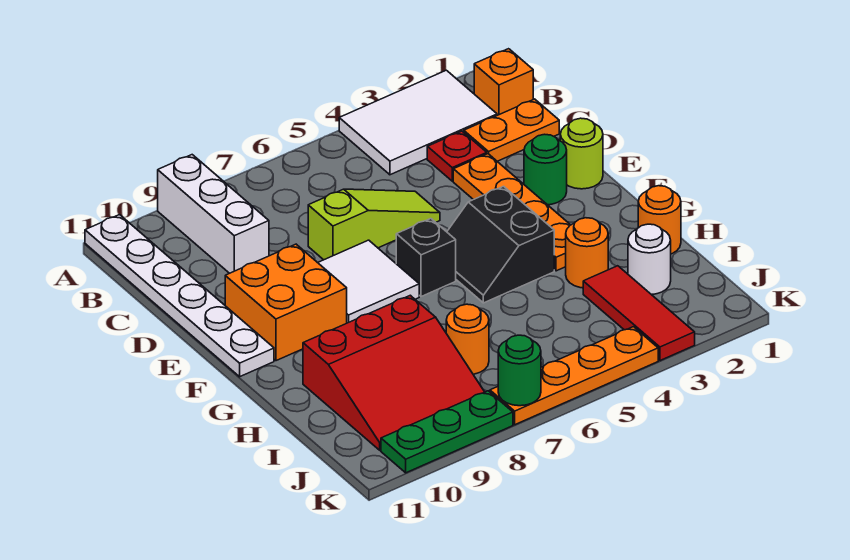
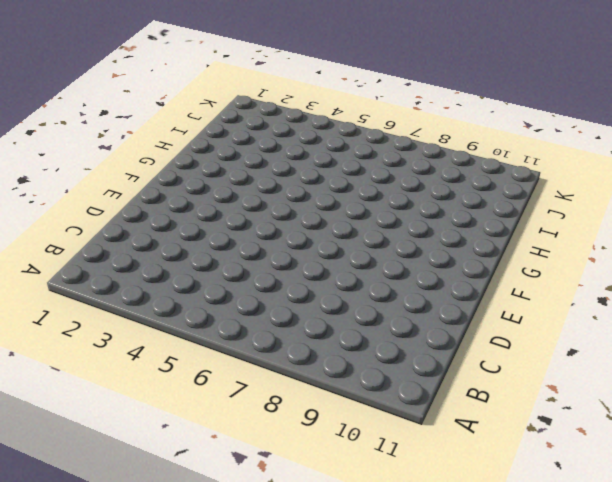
none -> white 2x3 tile [339,70,497,175]
none -> white 1x3 brick [158,155,269,273]
none -> white 1x6 plate [85,215,274,377]

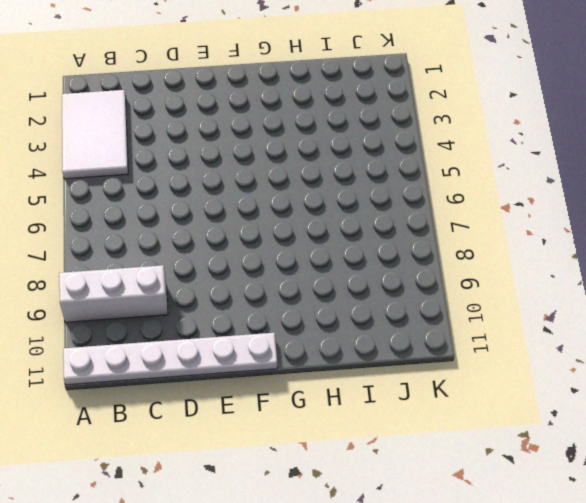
none -> orange 1x1 brick [474,49,533,115]
none -> orange 1x2 plate [464,99,559,161]
none -> red 1x1 plate [427,131,487,181]

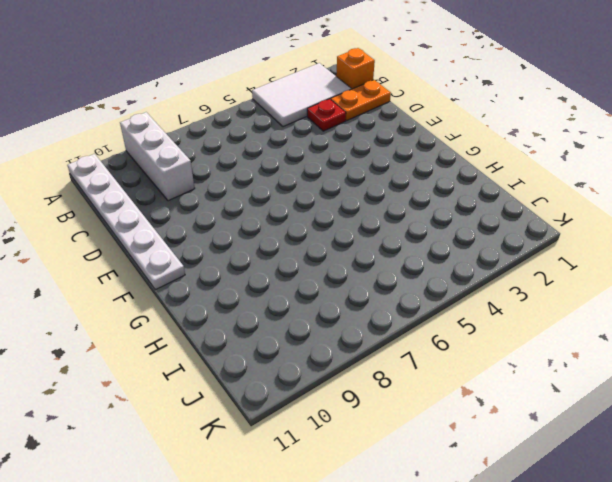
none -> orange 1x4 plate [453,154,570,271]
none -> lime 1x3 slope [308,189,440,260]
none -> lime 1x1 round brick [560,118,603,189]

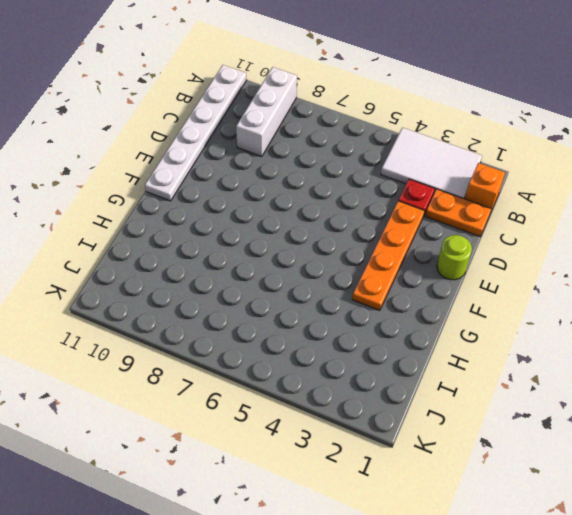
none -> lime 1x3 slope [308,189,440,260]
none -> green 1x1 round brick [524,134,567,205]
none -> white 2x2 tile [318,240,419,323]

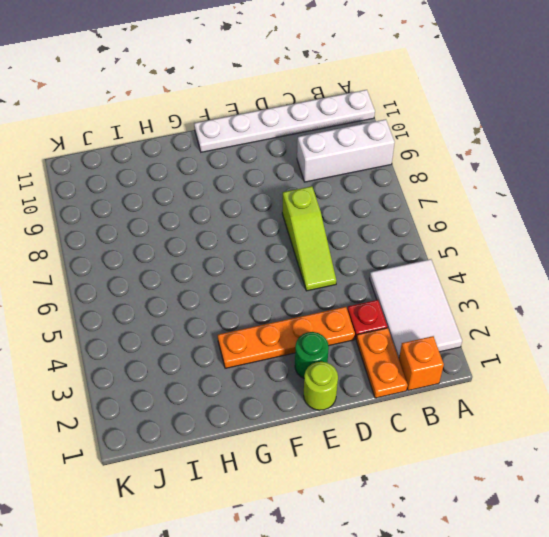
none -> white 2x2 tile [318,240,419,323]
none -> orange 2x2 brick [225,244,347,361]
none -> black 2x2 slope [447,186,554,303]

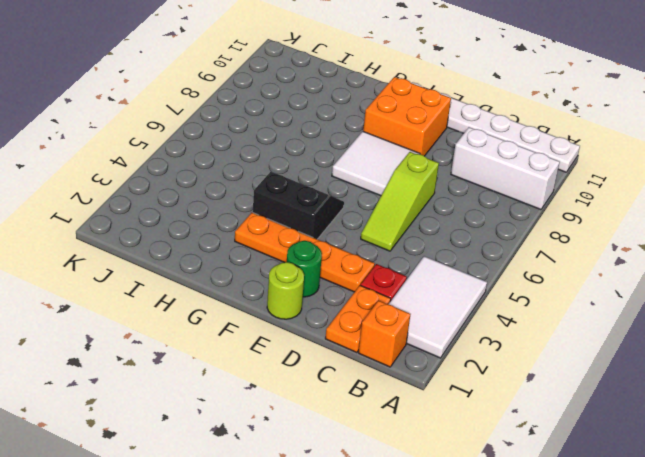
none -> black 1x1 brick [396,219,456,297]
none -> orange 1x1 round brick [638,186,681,254]
none -> orange 1x1 round brick [566,218,608,288]

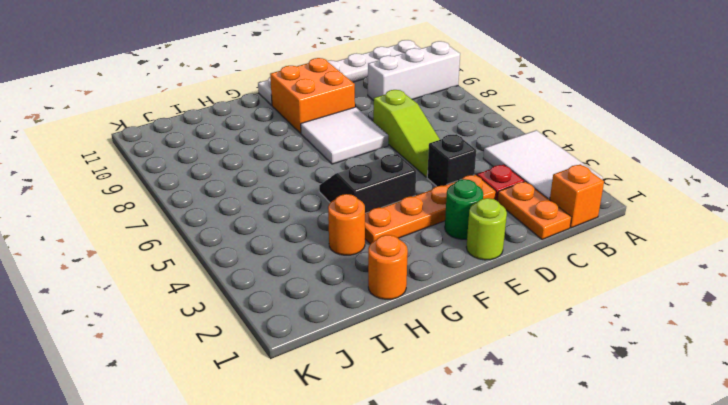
black 1x1 brick [427,134,476,186] -> black 1x1 brick moved to [396,219,456,297]
none -> red 3x3 slope [303,295,484,450]
none -> white 1x1 round brick [628,224,671,294]
none -> red 1x3 tile [583,266,695,361]

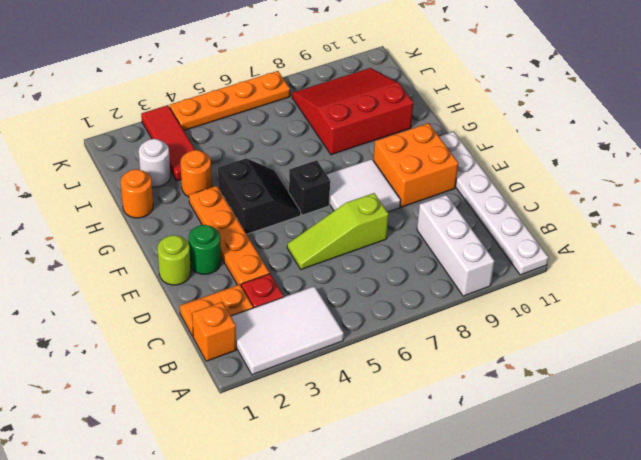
none -> orange 1x1 round brick [446,304,489,374]
none -> green 1x3 plate [381,391,513,473]
none -> green 1x1 round brick [498,335,541,406]

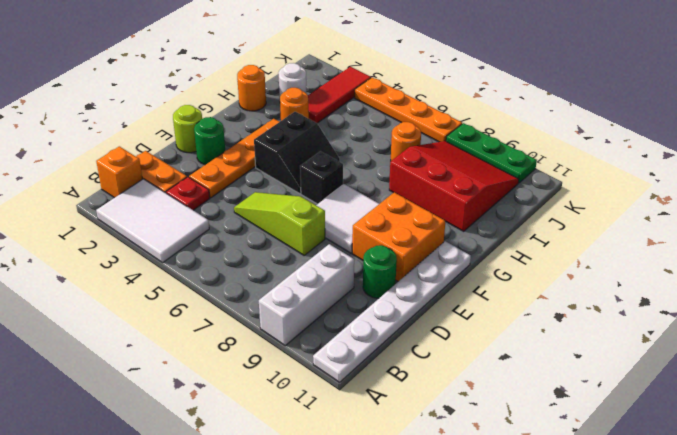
green 1x1 round brick [363,245,397,298] -> green 1x1 round brick moved to [498,335,541,406]

